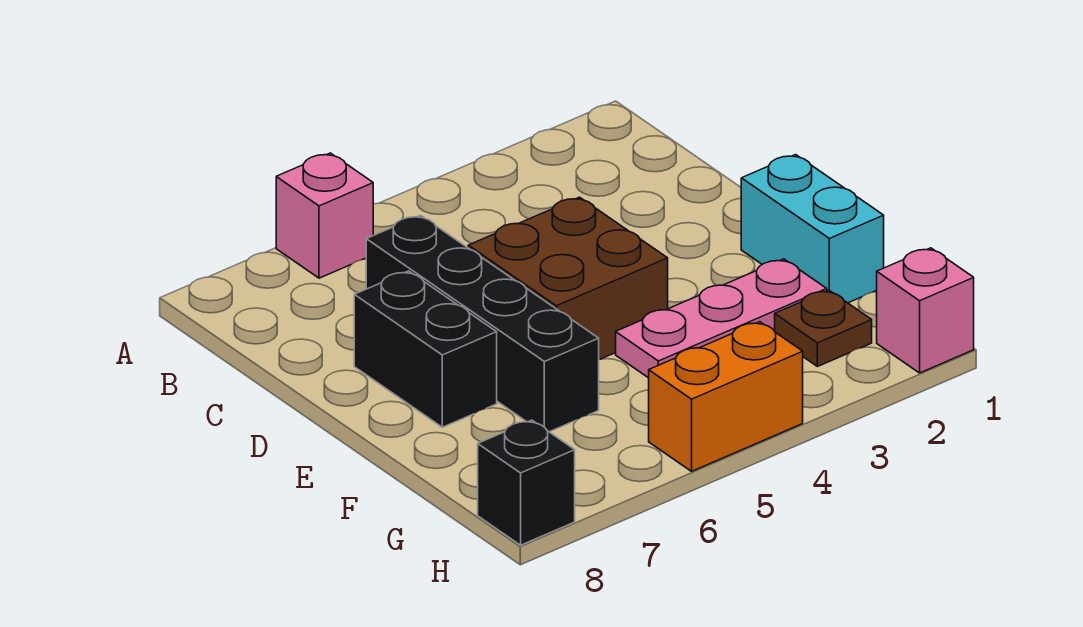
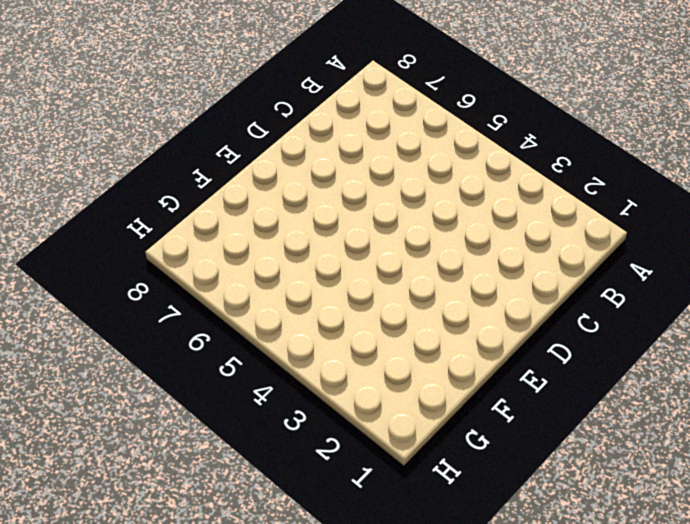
none -> pink 1x1 brick [276,153,373,278]
none -> black 1x4 brick [366,215,599,432]

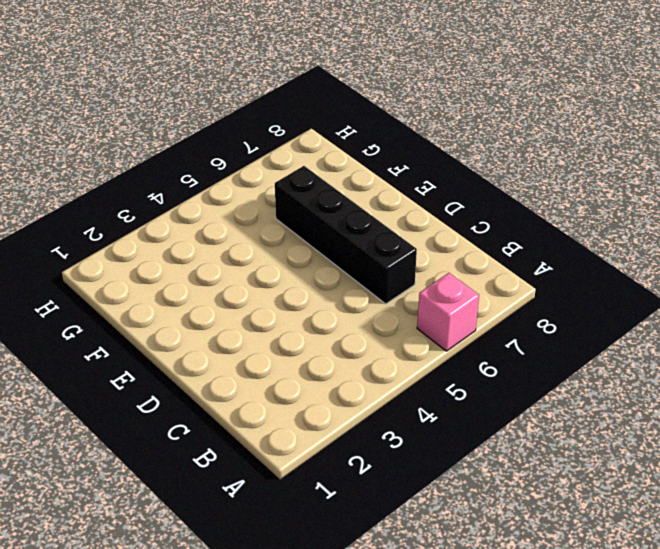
none -> brown 2x2 brick [468,197,668,360]
none -> black 1x2 brick [354,271,497,427]

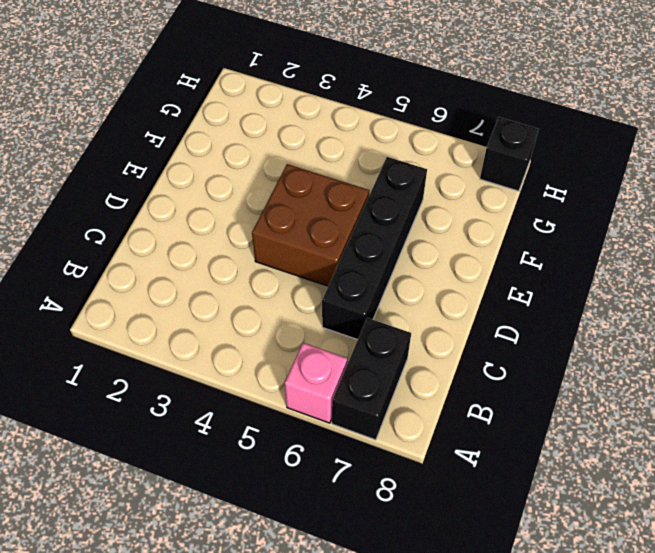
black 1x2 brick [332,318,411,440] -> black 1x2 brick moved to [354,271,497,427]
none -> cyan 1x2 brick [741,155,884,303]
none -> pink 1x3 plate [616,259,827,378]

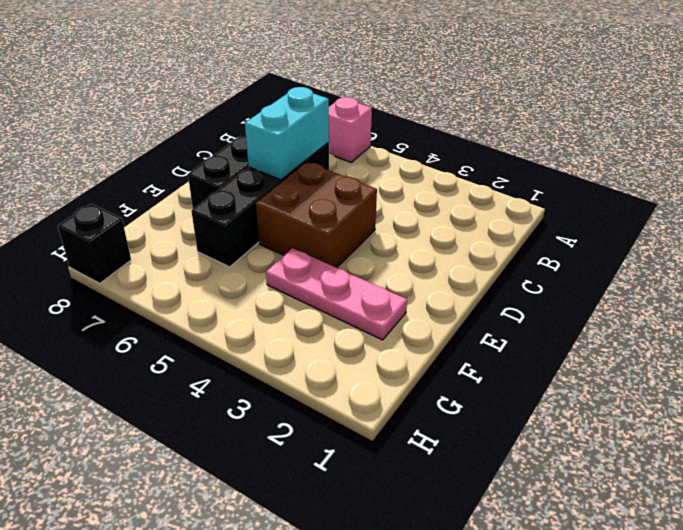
cyan 1x2 brick [245,87,329,180] -> cyan 1x2 brick moved to [741,155,884,303]
none -> brown 1x1 plate [775,290,872,367]
none -> pink 1x1 brick [877,248,974,373]

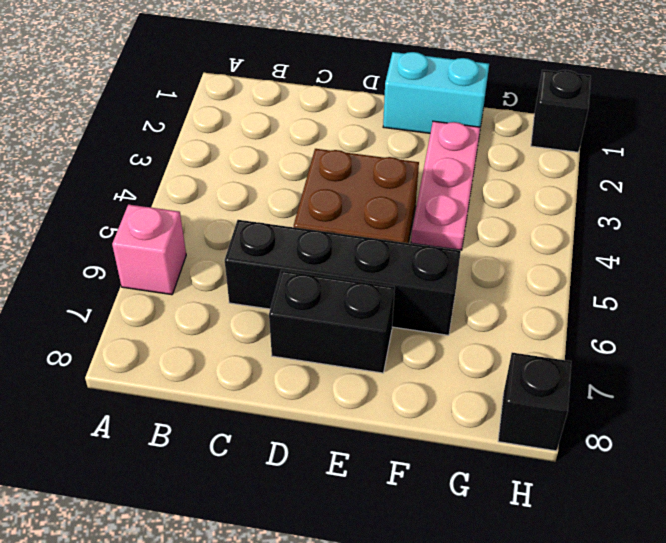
black 1x1 brick [531,70,591,152] -> pink 1x1 brick [877,248,974,373]
none -> brown 1x1 plate [775,290,872,367]
none -> orange 1x2 brick [649,322,803,471]

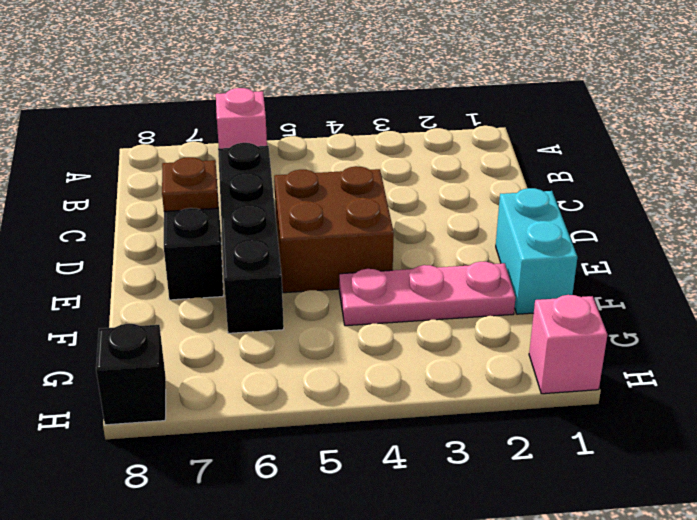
brown 1x1 plate [162,157,218,211] -> brown 1x1 plate moved to [775,290,872,367]
none -> orange 1x2 brick [649,322,803,471]

